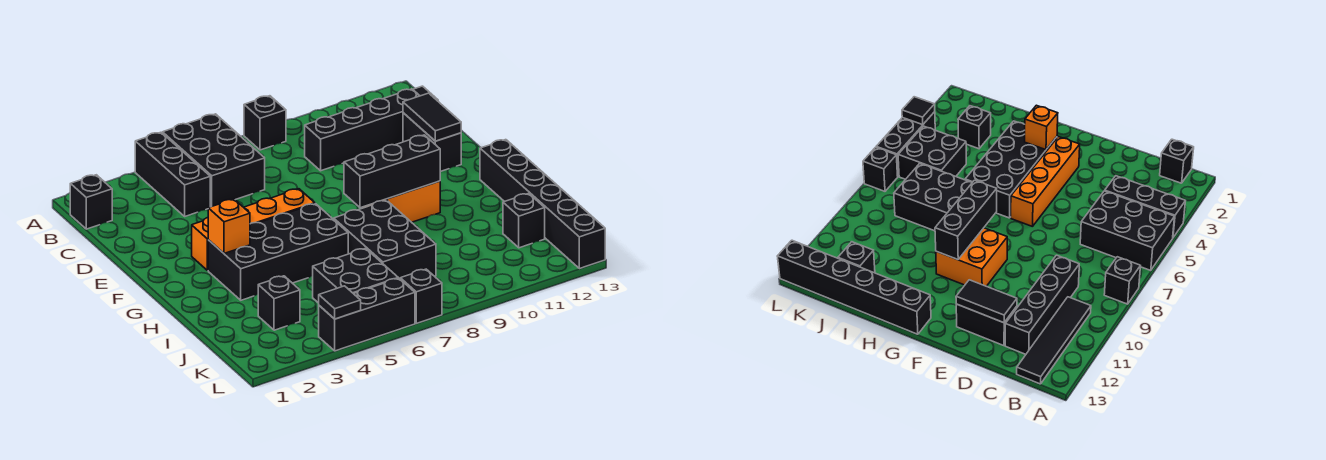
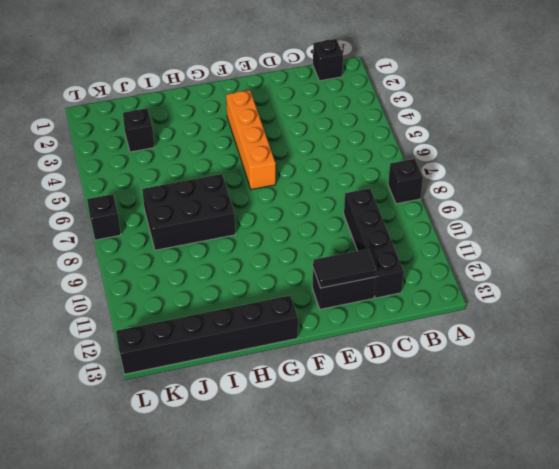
none -> black 1x3 brick [135,132,210,216]
none -> black 2x3 brick [163,114,265,207]
none -> black 1x4 tile [1017,297,1091,384]

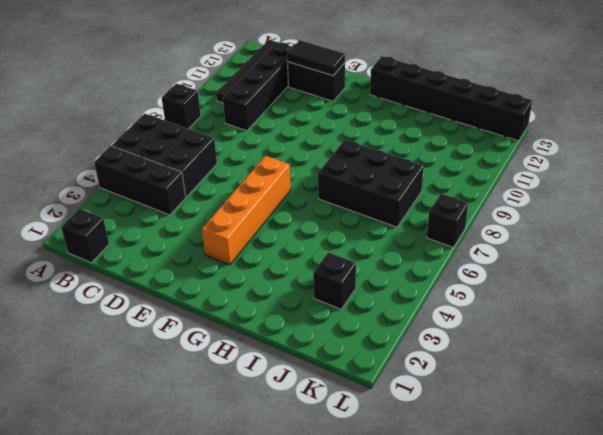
none -> orange 2x2 brick [361,181,440,222]
none -> black 2x4 brick [208,204,348,300]
none -> black 2x2 brick [313,248,398,303]

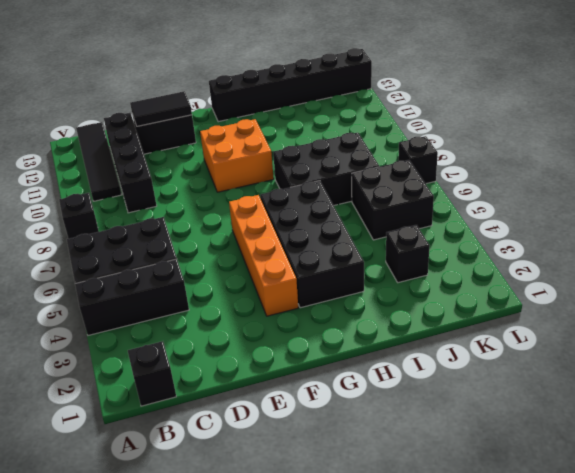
none -> black 1x1 brick [503,193,545,248]
none -> black 1x3 brick [319,278,415,351]
none -> orange 1x1 brick [208,199,250,253]

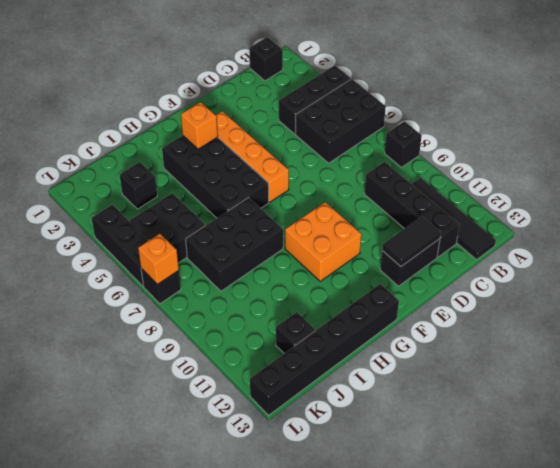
orange 1x1 brick [138,234,179,284] -> none
none -> black 1x3 brick [344,135,440,208]
none -> black 1x1 tile [319,286,361,319]

